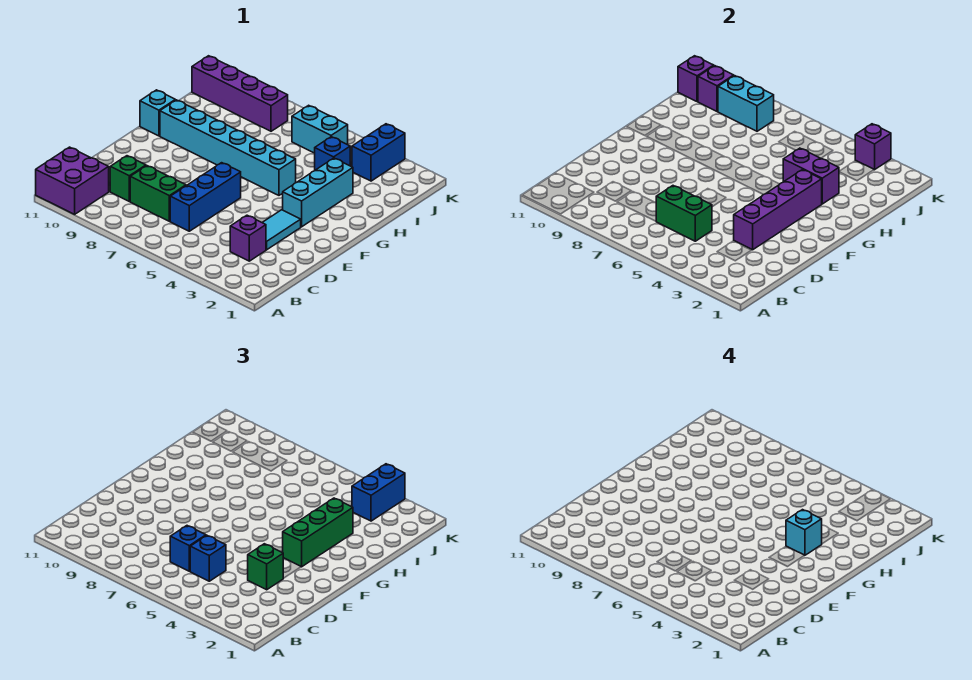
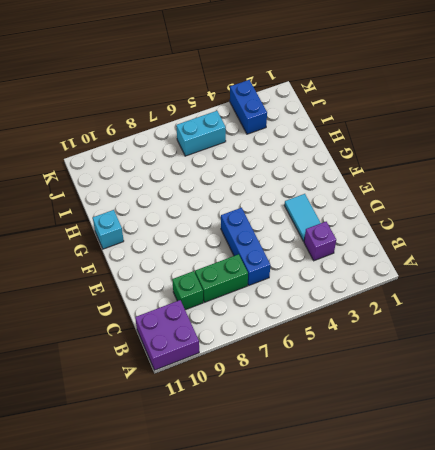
none -> cyan 1x3 brick [283,158,353,227]
none -> cyan 1x6 brick [160,100,296,195]
none -> blue 1x1 brick [315,137,350,170]

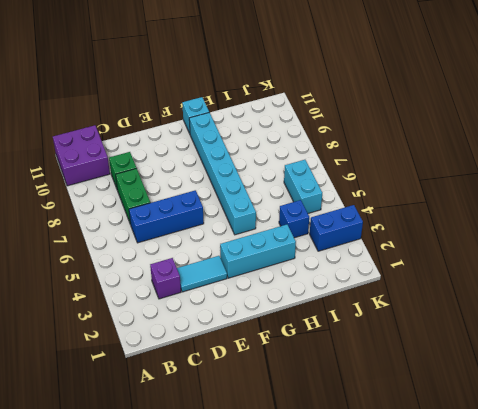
none -> purple 1x4 brick [192,56,288,131]
none -> green 1x2 brick [656,186,712,241]
none -> purple 1x4 brick [734,170,822,250]

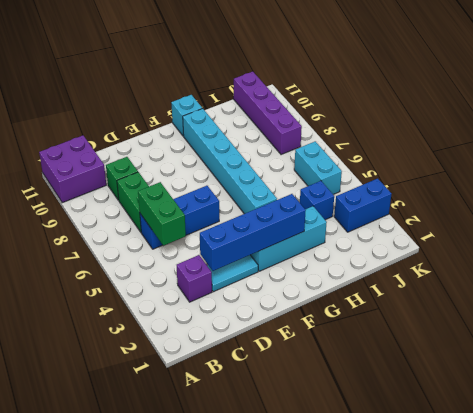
blue 1x4 brick [200,194,306,271] -> purple 1x4 brick [734,170,822,250]
none -> purple 1x2 brick [783,148,839,204]
none -> cyan 1x2 brick [718,76,774,131]
none -> purple 1x1 brick [698,66,734,111]

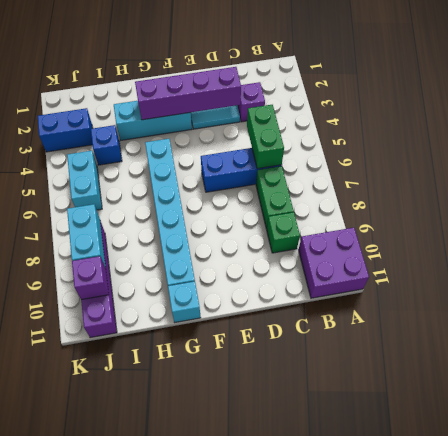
none -> purple 1x2 brick [783,148,839,204]
none -> purple 1x1 brick [678,56,714,102]
none -> purple 1x1 brick [855,124,891,170]

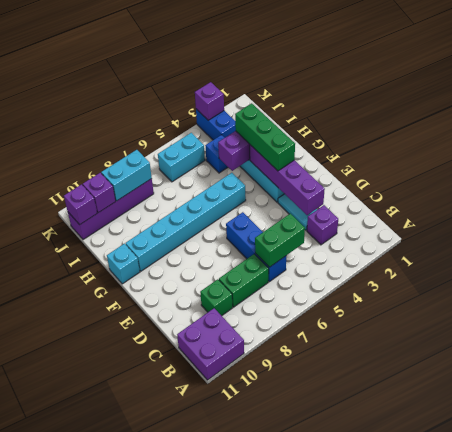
none -> blue 1x1 brick [190,536,226,581]
none -> blue 1x1 brick [170,526,206,571]
none -> green 1x1 brick [248,544,283,590]

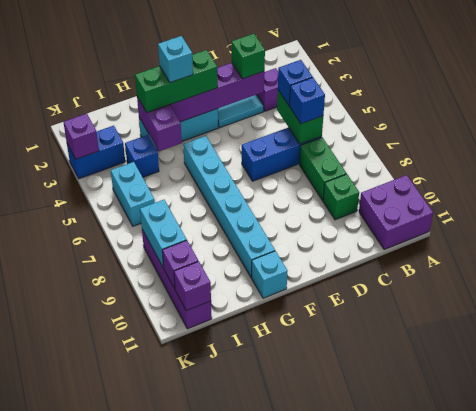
none -> blue 1x2 brick [352,464,405,521]

